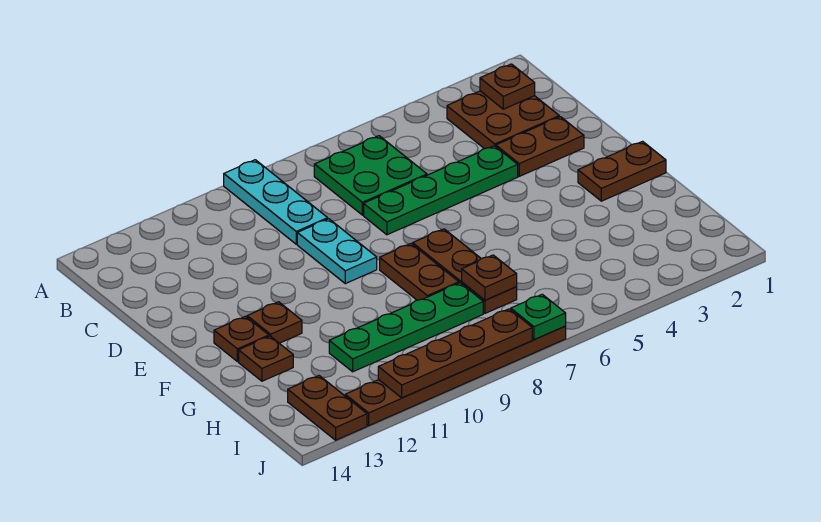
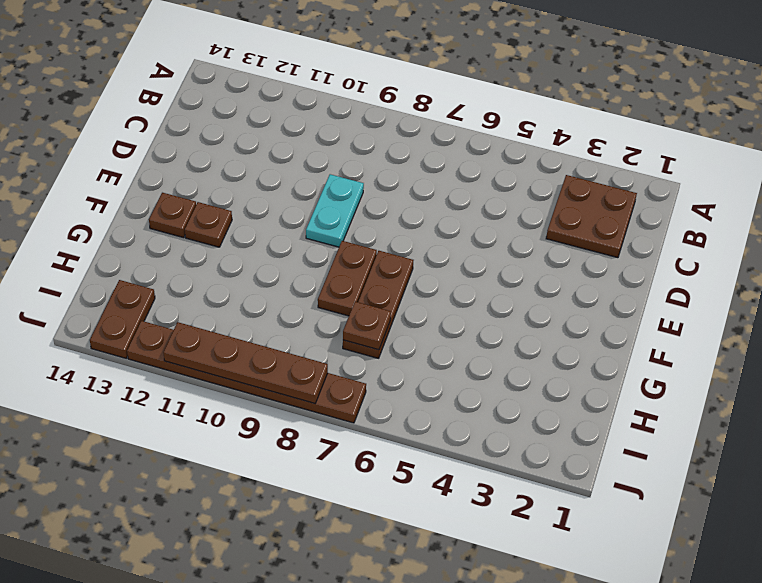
none -> cyan 1x3 plate [224,160,328,244]
none -> green 2x2 plate [314,136,427,215]
none -> brown 1x2 plate [496,117,584,176]

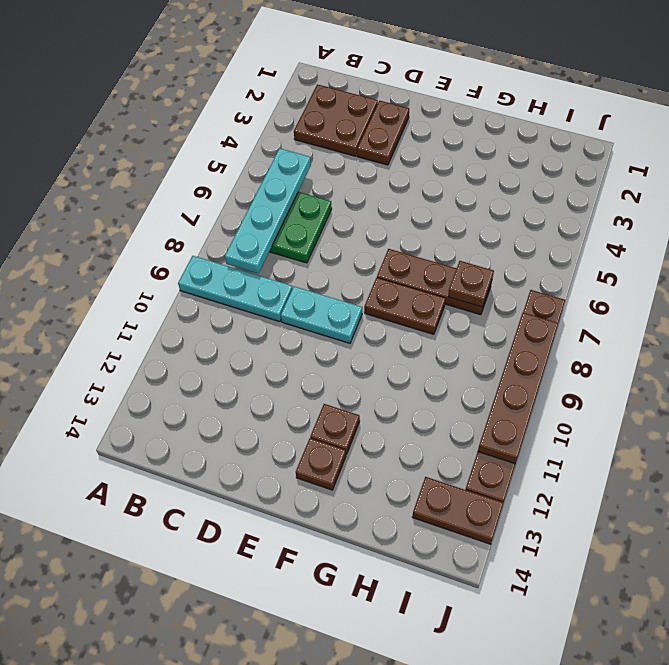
cyan 1x4 plate [225,148,311,273] -> none
none -> green 1x4 plate [364,146,518,235]
none -> brown 1x2 plate [578,141,666,201]
none -> brown 1x1 plate [239,336,293,381]

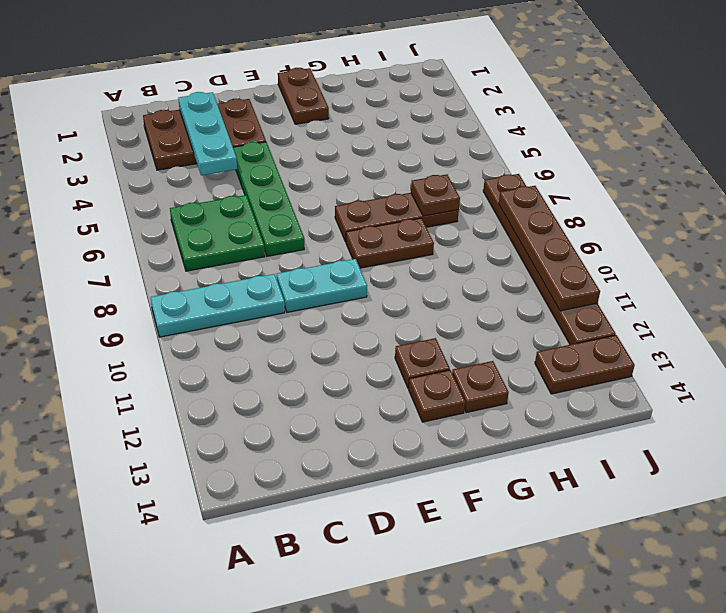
cyan 1x3 plate [178,92,237,175] -> none
none -> green 1x4 plate [329,283,483,372]
none -> brown 1x1 plate [480,64,535,109]
none -> green 1x1 plate [511,294,566,340]

